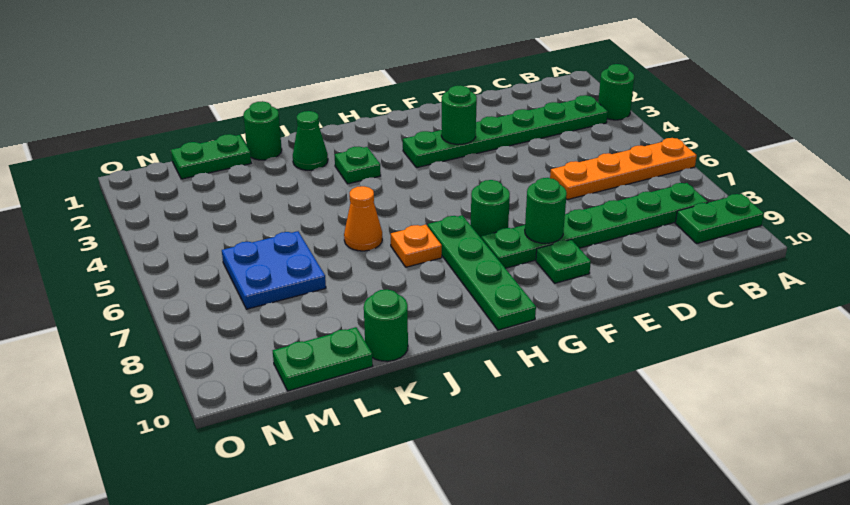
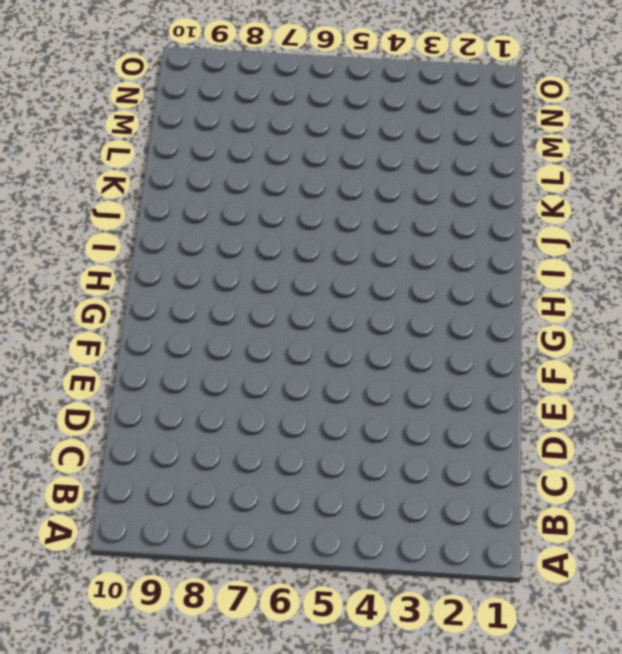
none -> green 1x1 round brick [598,64,634,120]
none -> orange 1x4 plate [550,138,697,200]
none -> green 1x2 plate [675,194,764,244]

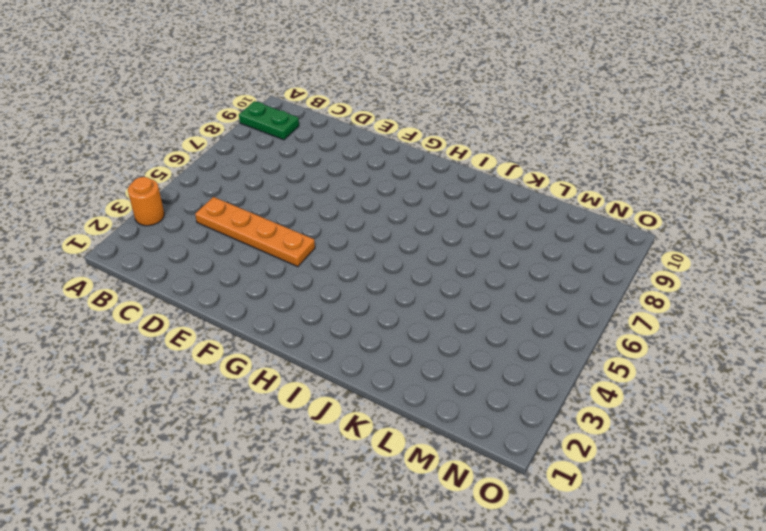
orange 1x1 round brick [128,177,164,226] -> green 1x1 round brick [598,64,634,120]
orange 1x4 plate [195,197,315,267] -> orange 1x4 plate moved to [550,138,697,200]
none -> green 1x6 plate [403,95,608,168]
none -> green 1x6 plate [481,183,708,268]
none -> green 1x1 plate [536,240,591,283]

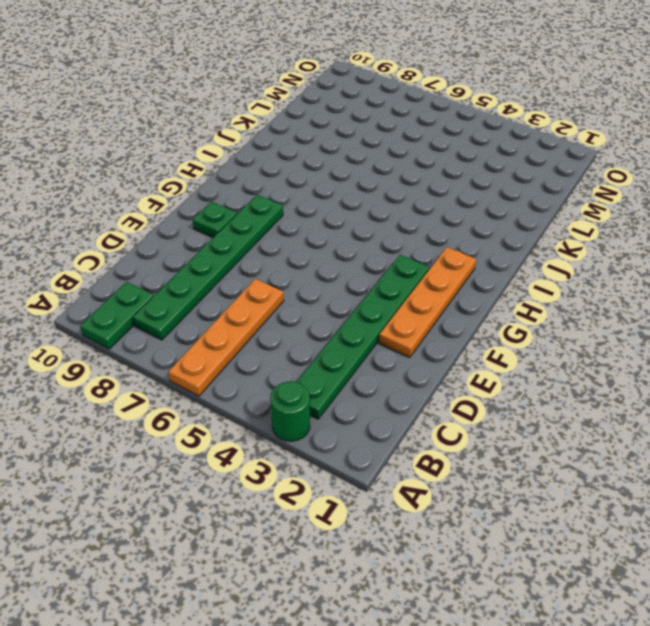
orange 1x4 plate [379,247,476,358] -> none
none -> green 1x1 round brick [471,180,510,238]
none -> green 1x4 plate [428,215,536,330]
none -> green 1x1 plate [334,147,381,184]

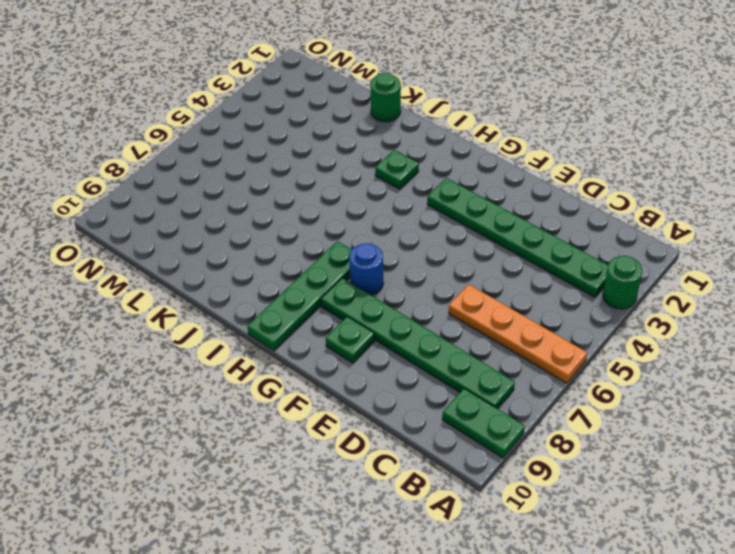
blue 1x1 round brick [349,243,384,295] -> green 1x1 round brick [471,180,510,238]
none -> orange 1x1 plate [391,225,442,267]
none -> green 1x1 cone [293,111,328,170]
none -> orange 1x1 cone [344,186,382,251]

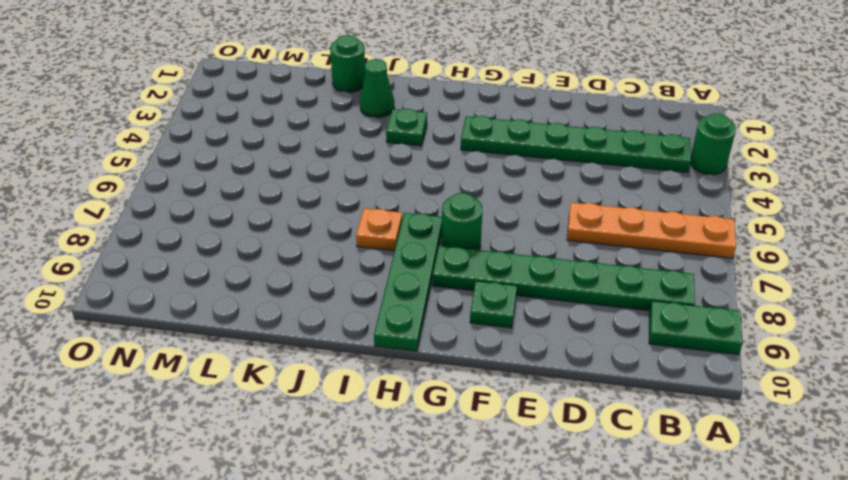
none -> orange 1x1 cone [344,186,382,251]
none -> green 1x1 round brick [364,289,408,361]
none -> green 1x2 plate [171,134,251,179]

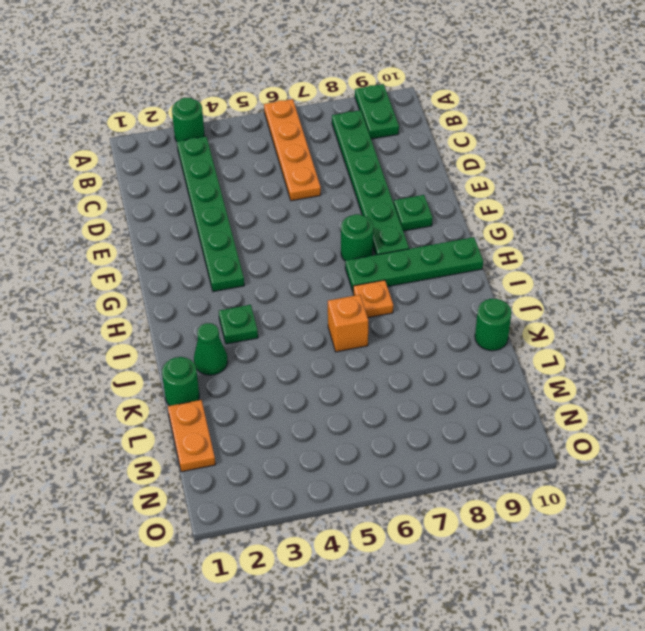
orange 1x1 brick [328,295,368,352] -> orange 1x1 cone [344,186,382,251]
orange 1x2 plate [168,400,216,472] -> green 1x2 plate [171,134,251,179]
none -> blue 2x2 plate [222,231,326,309]
none -> green 1x2 plate [273,327,373,391]
none -> green 1x1 round brick [441,85,477,144]

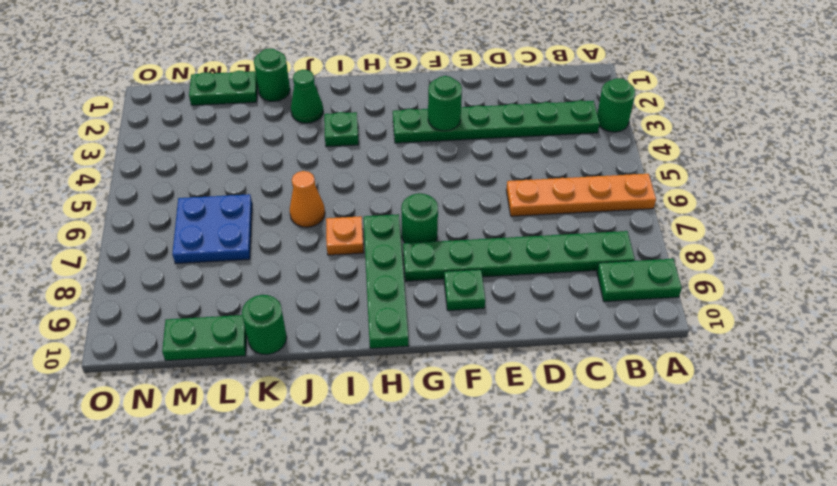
none -> green 1x1 round brick [525,178,567,243]

